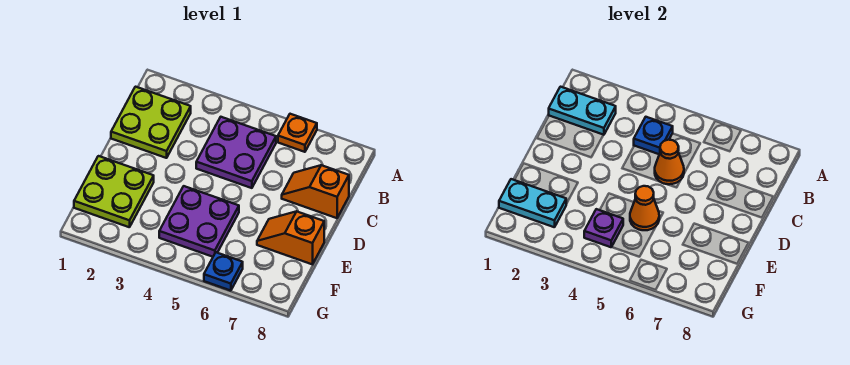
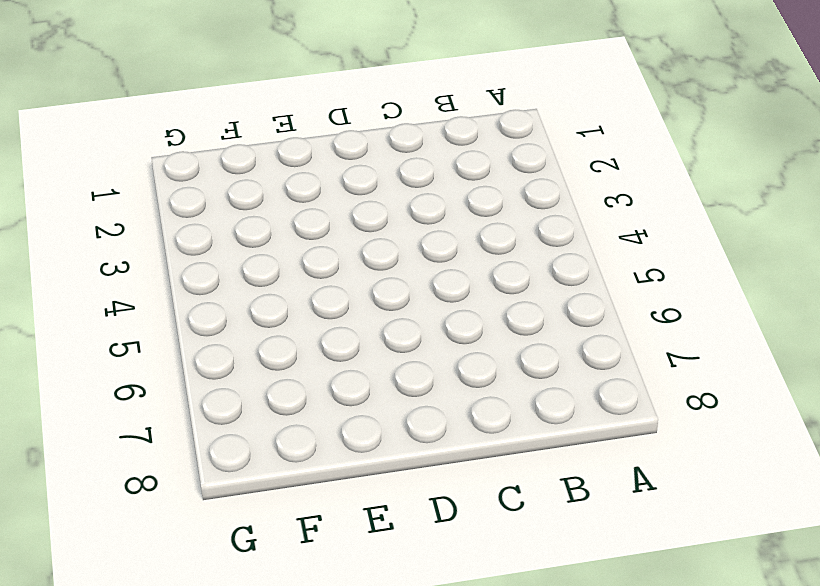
none -> orange 1x1 plate [278,114,317,152]
none -> lime 2x2 plate [111,87,191,158]
none -> purple 2x2 plate [196,117,276,188]

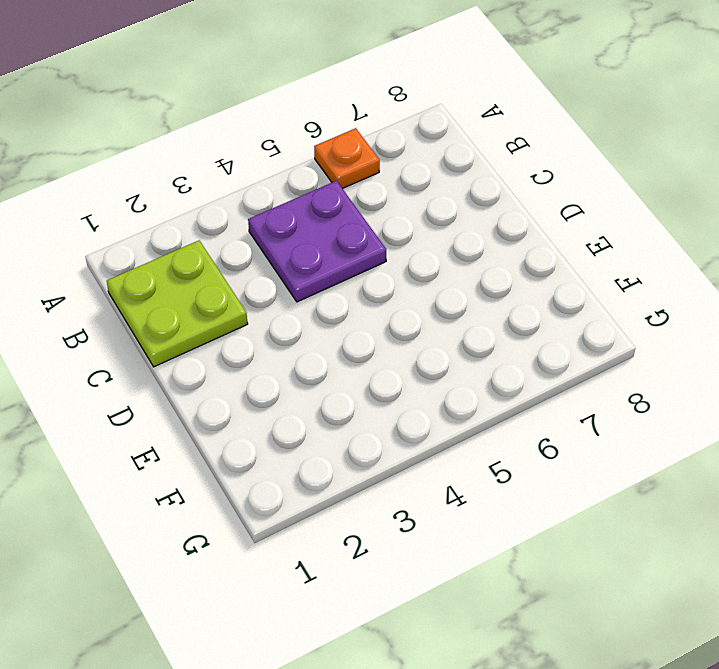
none -> orange 1x2 slope [282,165,349,218]
none -> lime 2x2 plate [74,156,154,227]
none -> purple 2x2 plate [159,186,239,257]

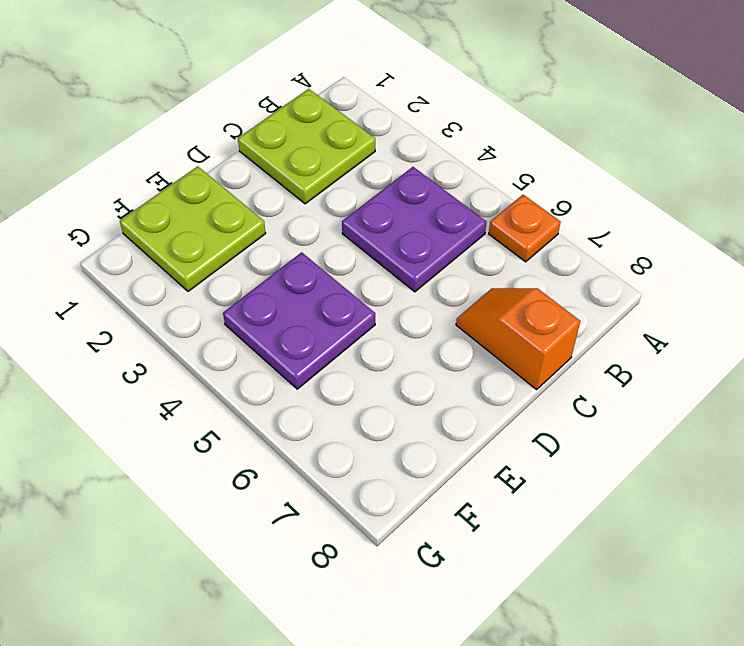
none -> orange 1x2 slope [257,211,324,264]
none -> blue 1x1 plate [204,252,243,291]
none -> cyan 1x2 plate [549,87,616,135]

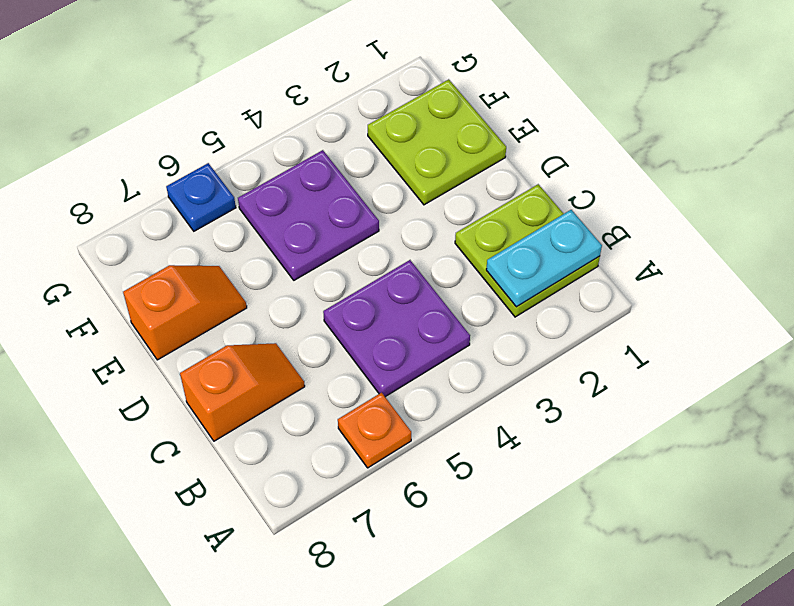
none -> blue 1x1 plate [634,117,673,154]
none -> orange 1x1 cone [655,140,684,184]
none -> orange 1x1 cone [630,186,660,230]

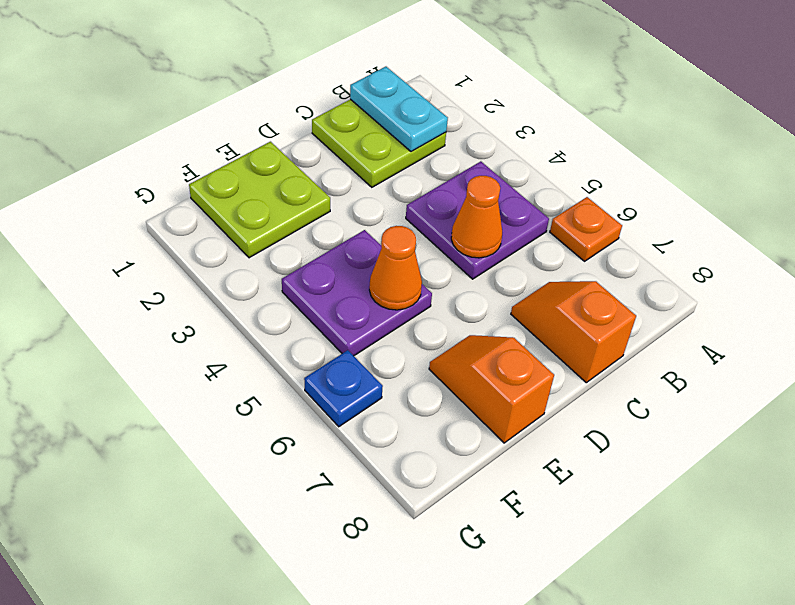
none -> blue 1x1 plate [634,117,673,154]
none -> cyan 1x2 plate [499,179,566,227]
none -> purple 1x1 plate [584,209,623,247]

